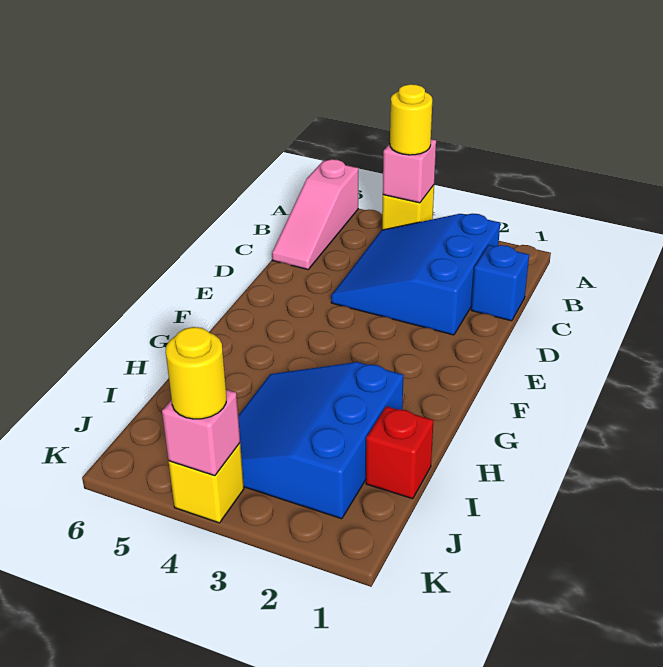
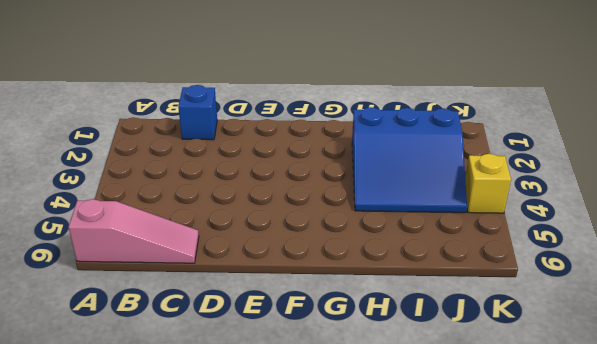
none -> yellow 1x1 brick [382,185,434,230]
none -> blue 3x3 slope [331,214,500,335]

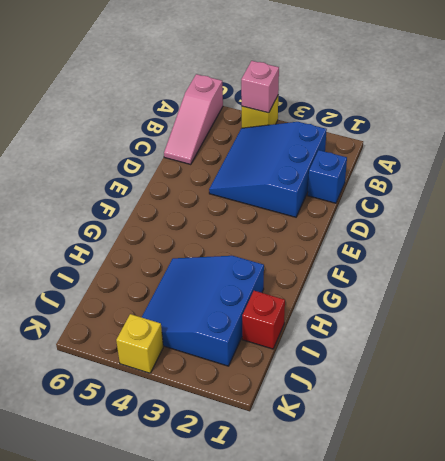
none -> pink 1x1 brick [162,390,240,476]
none -> yellow 1x1 round brick [390,84,432,155]

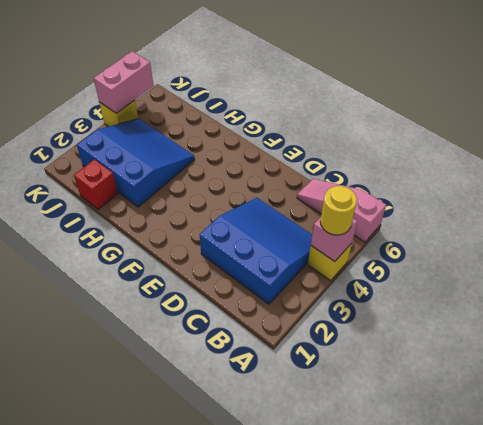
pink 1x2 brick [94,51,154,113] -> pink 1x1 brick [162,390,240,476]
none -> blue 1x1 brick [471,245,529,321]
none -> yellow 1x1 round brick [166,327,226,419]

